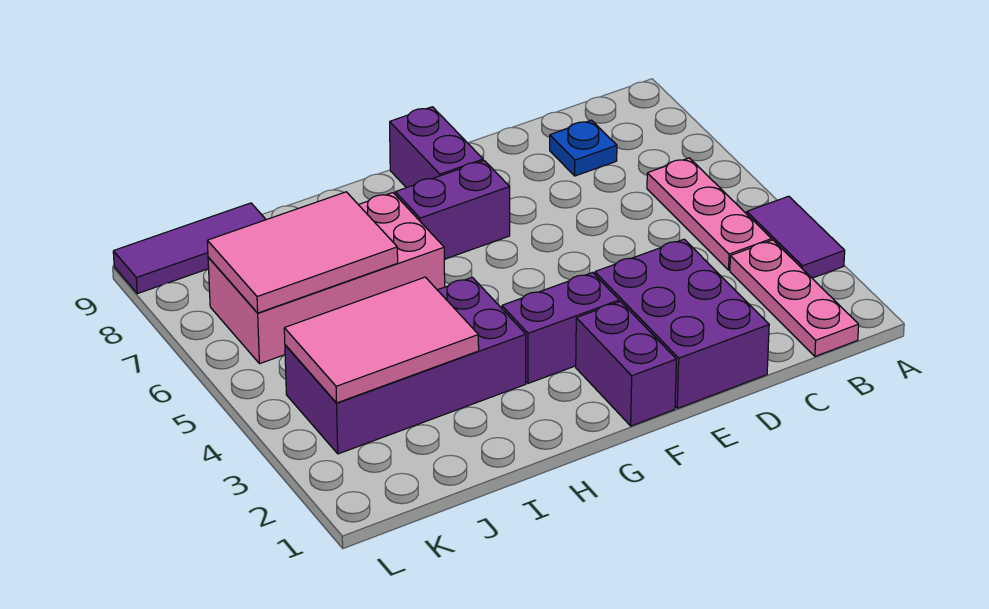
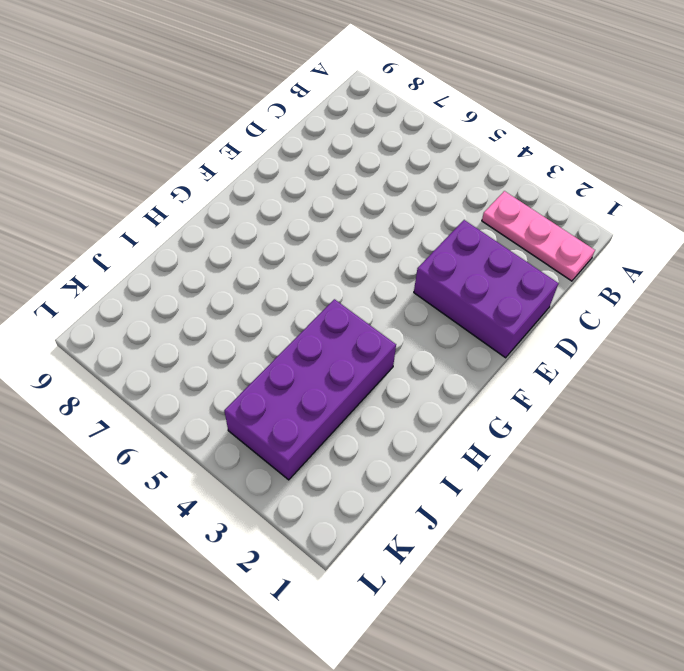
none -> purple 1x2 tile [747,196,845,278]
none -> pink 1x3 plate [647,158,772,270]
none -> blue 1x1 plate [550,120,617,176]

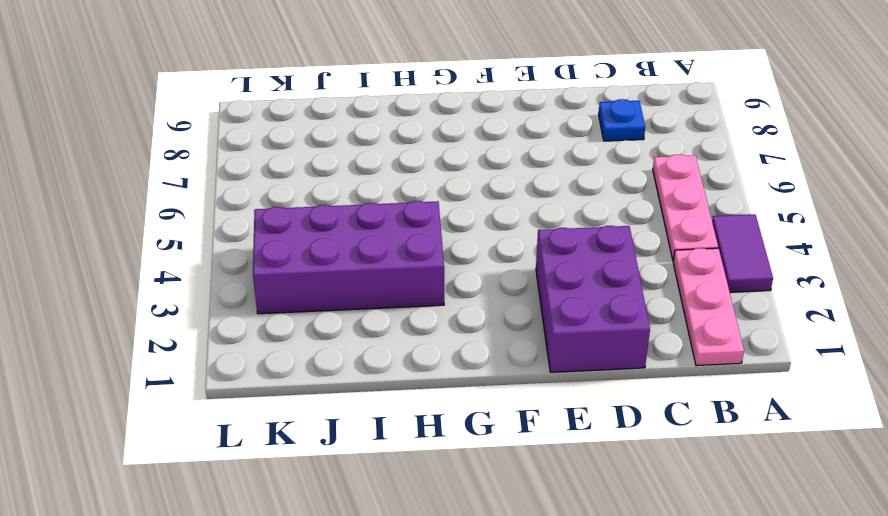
none -> purple 1x2 brick [576,302,676,426]
none -> purple 1x2 brick [502,273,619,383]
none -> purple 1x2 brick [395,161,510,259]

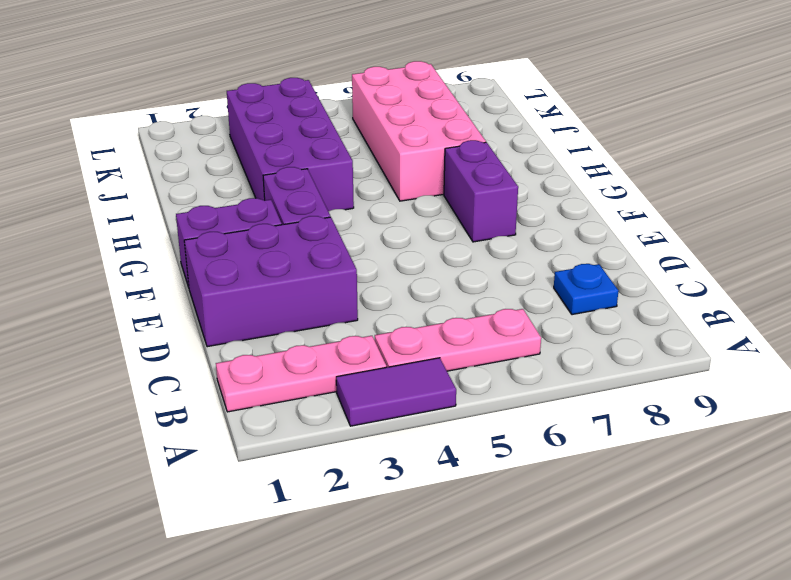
none -> purple 1x2 brick [390,107,483,188]
none -> purple 1x3 tile [113,203,266,294]
none -> pink 2x3 tile [284,277,479,403]

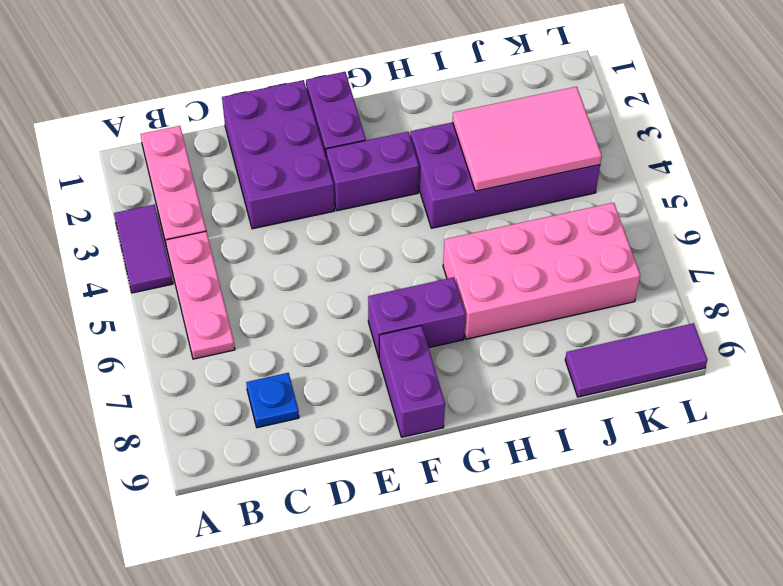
none -> pink 2x3 tile [207,192,398,313]

